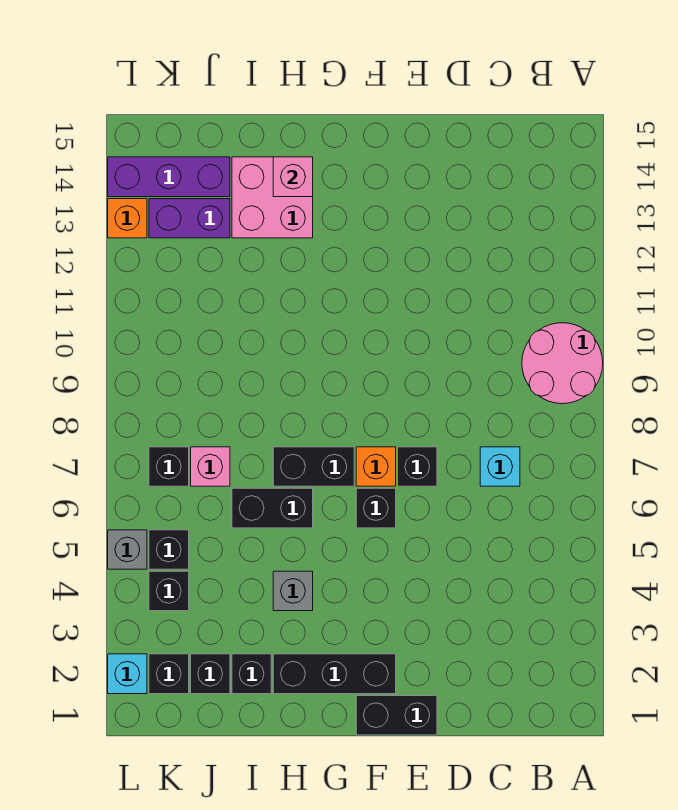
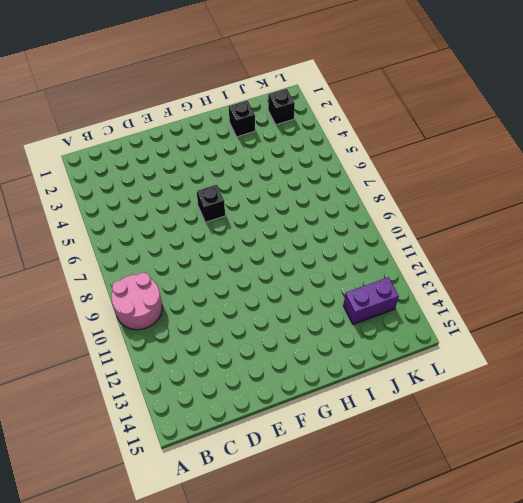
none -> cyan 1x1 brick [480,447,520,486]
none -> black 1x2 brick [356,696,437,735]
none -> black 1x1 brick [398,447,437,486]

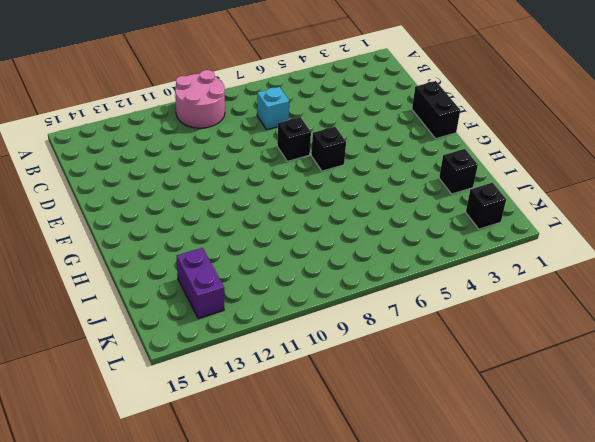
none -> black 1x3 brick [273,654,396,694]
none -> orange 1x1 brick [356,447,396,486]
none -> black 1x2 brick [273,447,354,486]

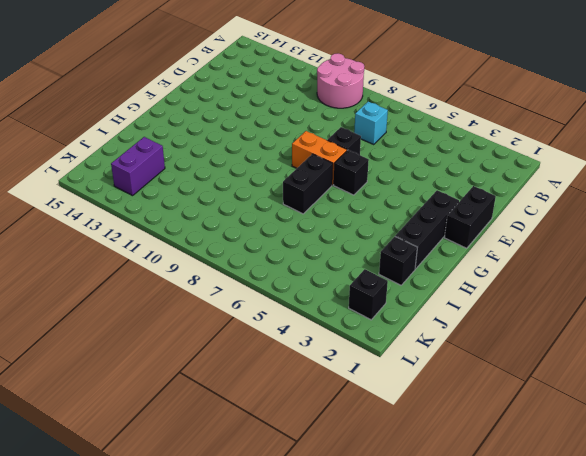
orange 1x2 brick [292,131,347,185] -> orange 1x1 brick [356,447,396,486]
none -> grey 1x1 brick [273,571,313,611]
none -> black 1x2 brick [232,488,313,528]
none -> pink 2x2 brick [232,157,313,238]

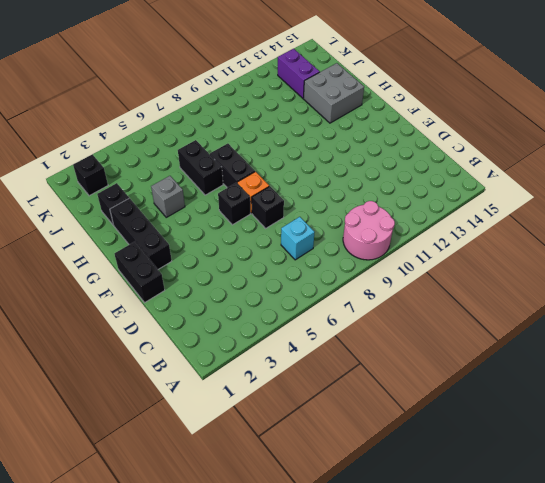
grey 2x2 brick [303,63,364,123] -> pink 2x2 brick [232,157,313,238]
none -> black 1x1 brick [191,654,230,694]
none -> pink 1x1 brick [191,447,230,486]
none -> purple 1x3 brick [108,157,230,197]

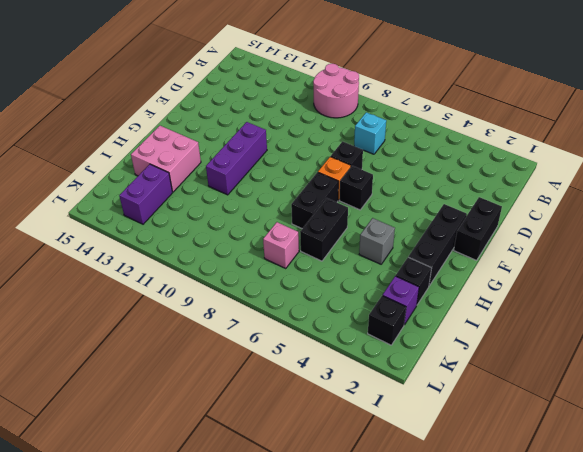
purple 1x3 brick [206,122,267,195] -> purple 1x3 brick moved to [108,157,230,197]
purple 1x1 brick [383,276,419,325] -> black 1x1 brick [191,654,230,694]
none -> black 1x1 brick [149,571,189,611]
none -> black 1x1 brick [149,530,189,569]
none -> black 1x1 brick [149,447,189,486]

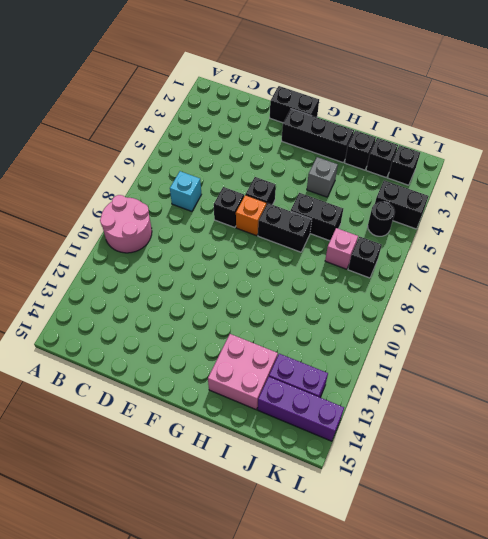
black 1x2 brick [375,180,429,229] -> black 1x1 brick [149,571,189,611]
black 1x1 round brick [368,202,395,236] -> black 1x1 brick [149,530,189,569]
none -> cyan 1x1 brick [108,654,147,694]
none -> grey 1x1 brick [108,530,147,569]
none -> orange 1x1 brick [108,199,147,238]

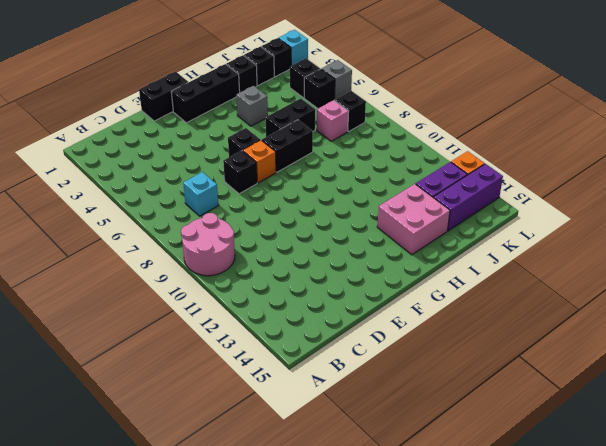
none -> pink 1x1 brick [273,157,313,197]

